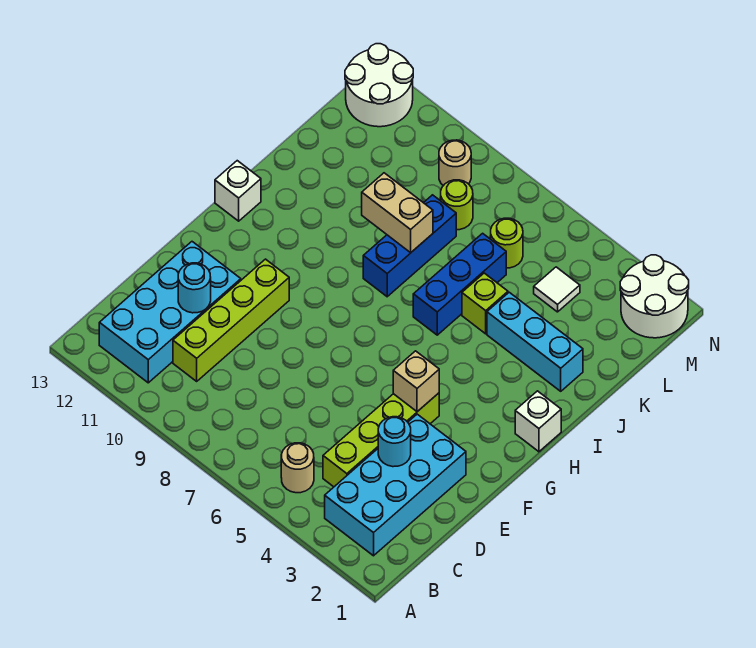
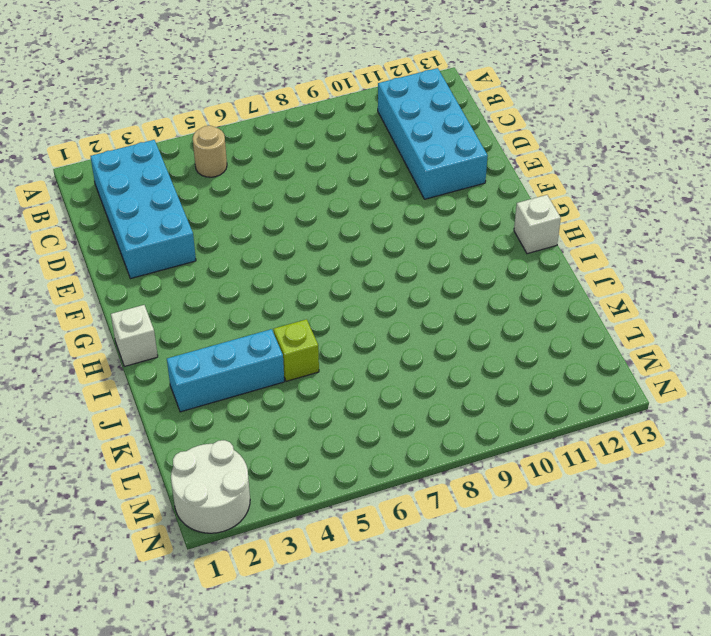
none -> lime 1x4 brick [323,393,439,487]
none -> lime 1x4 brick [173,259,289,381]
none -> blue 1x3 brick [413,233,506,335]

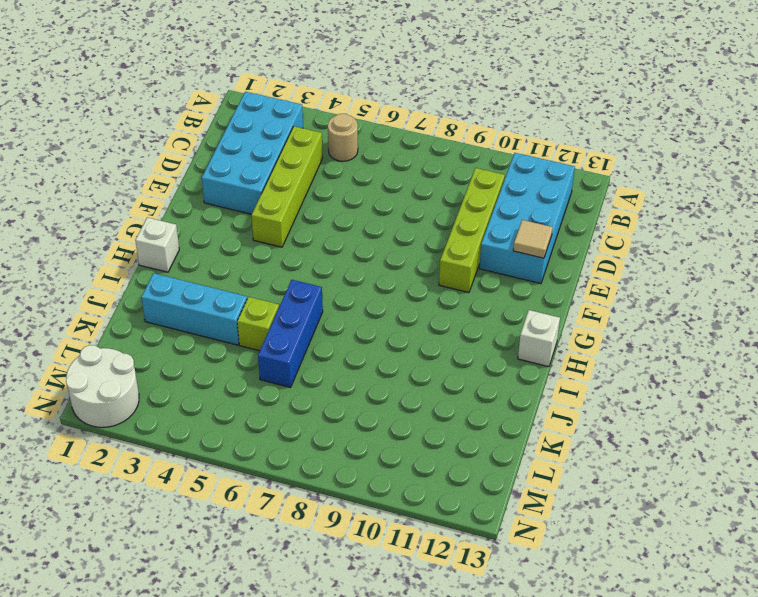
tan 1x1 tile [513,220,553,258] -> none
none -> blue 1x3 brick [363,195,456,297]
none -> white 1x1 tile [534,267,580,312]
none -> lime 1x1 round brick [491,218,523,268]

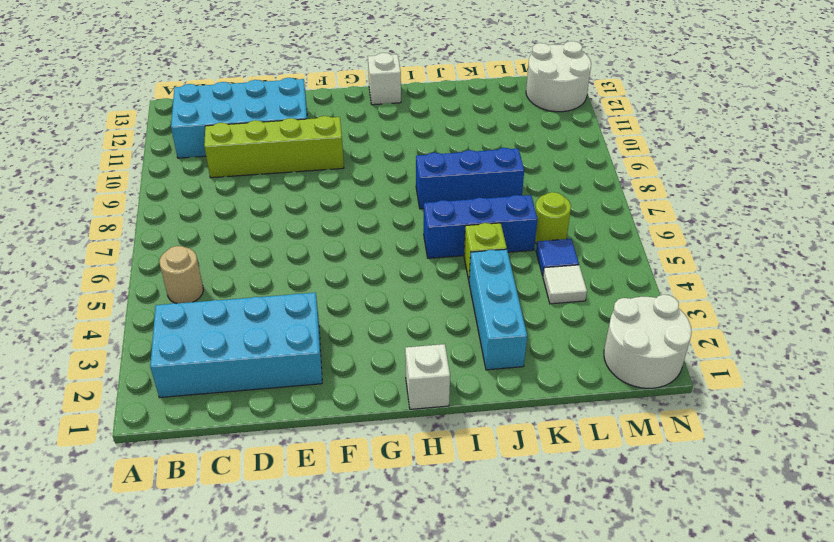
blue 1x1 tile [536,239,579,276] -> none
none -> lime 1x4 brick [323,393,439,487]
none -> lime 1x1 round brick [441,180,473,230]
none -> tan 1x1 round brick [439,140,471,186]

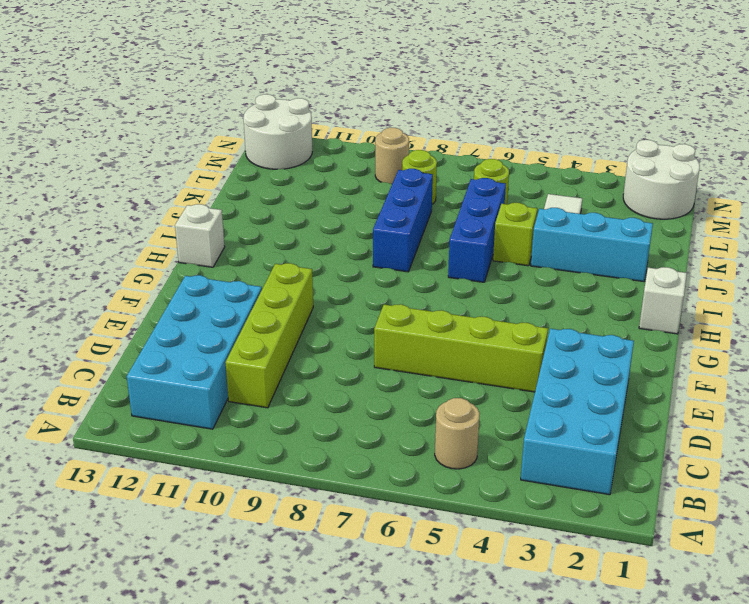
lime 1x4 brick [374,304,548,392] -> lime 1x4 brick turned to [323,393,439,487]
none -> cyan 1x1 round brick [378,417,411,467]
none -> cyan 1x1 round brick [178,263,211,313]
none -> tan 1x1 brick [393,351,439,412]

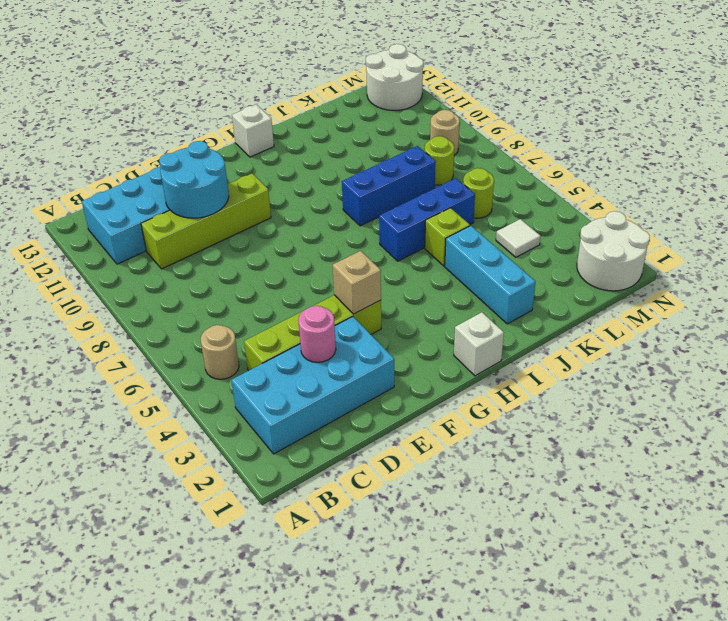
pink 1x1 round brick [298,306,336,362] -> cyan 1x1 round brick [378,417,411,467]
cyan 2x2 round brick [159,141,229,218] -> cyan 1x1 round brick [178,263,211,313]
none -> tan 1x2 brick [362,173,433,253]

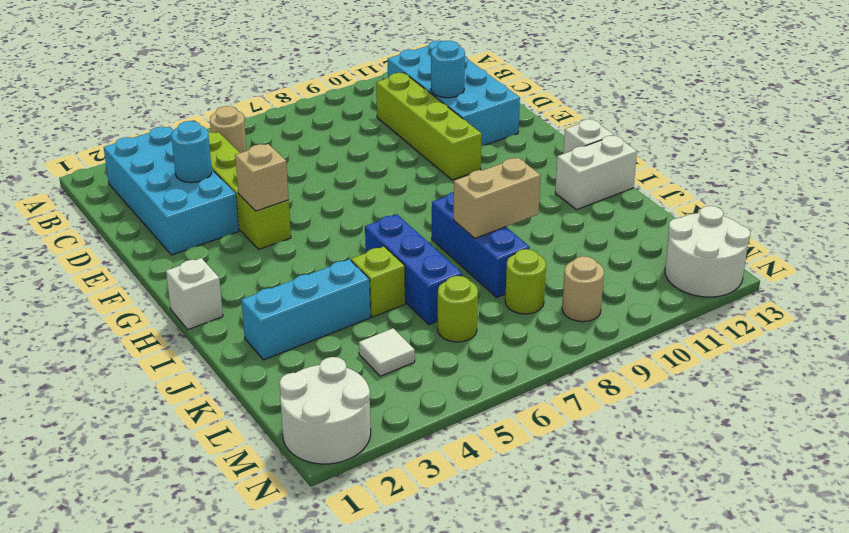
white 1x2 brick [555,135,637,210] -> none

